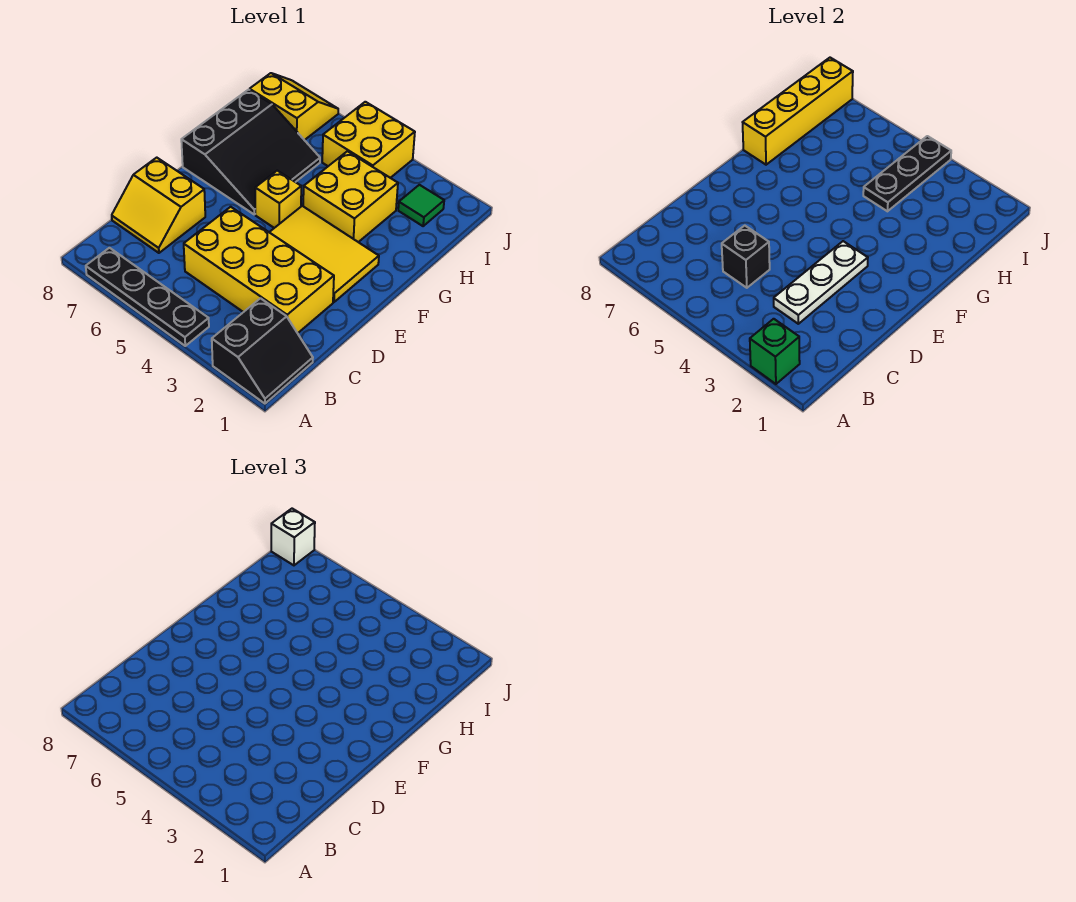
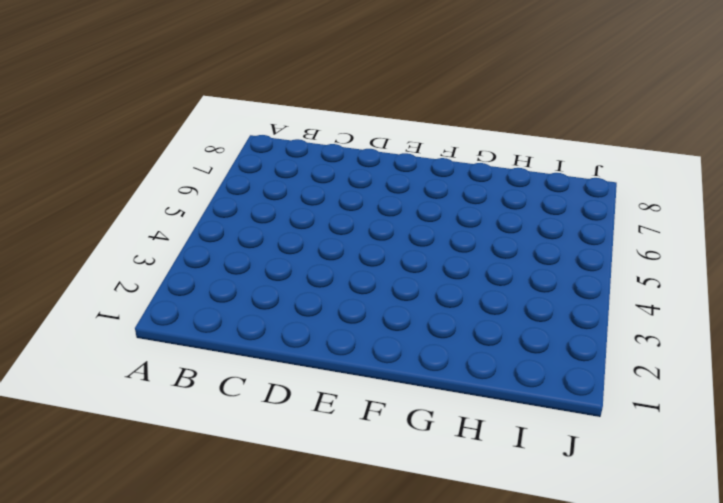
none -> black 2x2 slope [212,298,313,404]
none -> black 1x4 plate [86,248,209,346]
none -> yellow 2x4 brick [184,207,334,333]

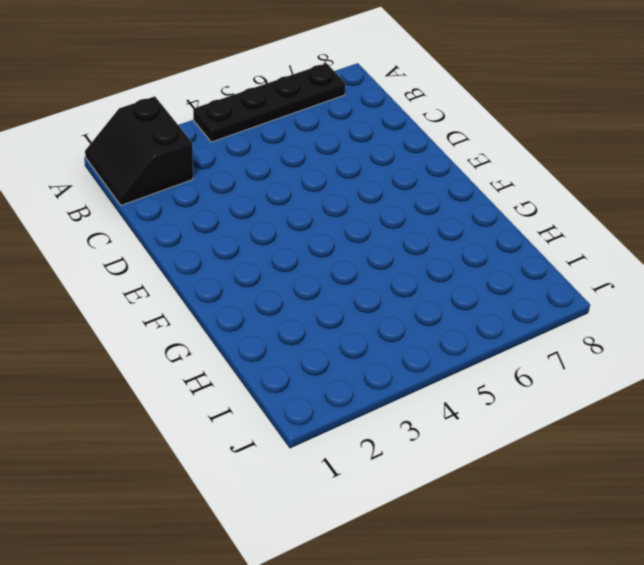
none -> yellow 2x4 brick [184,207,334,333]
none -> yellow 2x2 slope [112,158,205,253]
none -> yellow 2x3 tile [269,206,379,302]

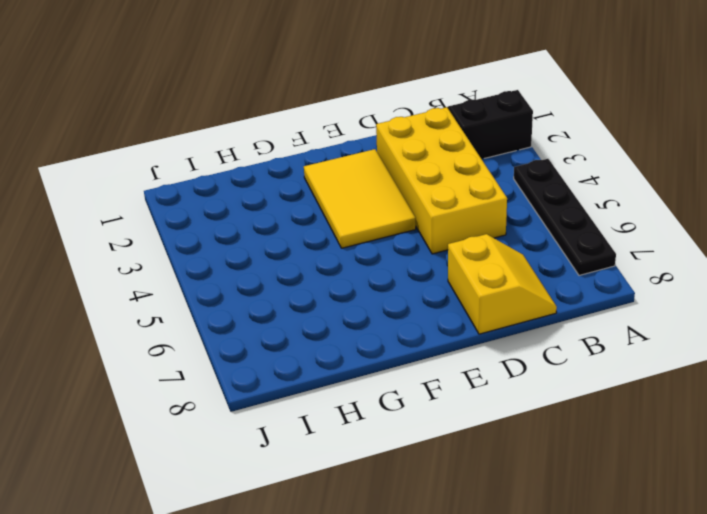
none -> yellow 1x1 brick [255,171,301,228]
none -> black 3x3 slope [181,90,320,214]
none -> yellow 2x2 brick [303,151,398,242]

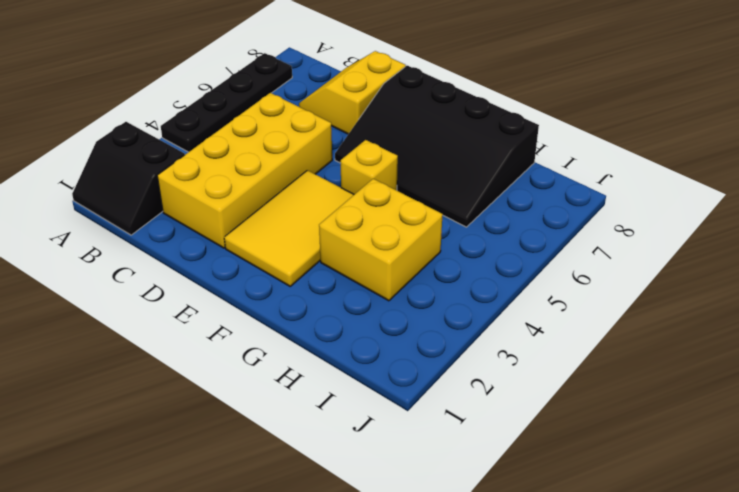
black 3x4 slope [335,66,539,227] -> black 3x3 slope [181,90,320,214]
none -> green 1x1 tile [398,185,444,226]
none -> yellow 2x2 brick [322,102,415,178]
none -> yellow 2x2 slope [250,73,338,140]

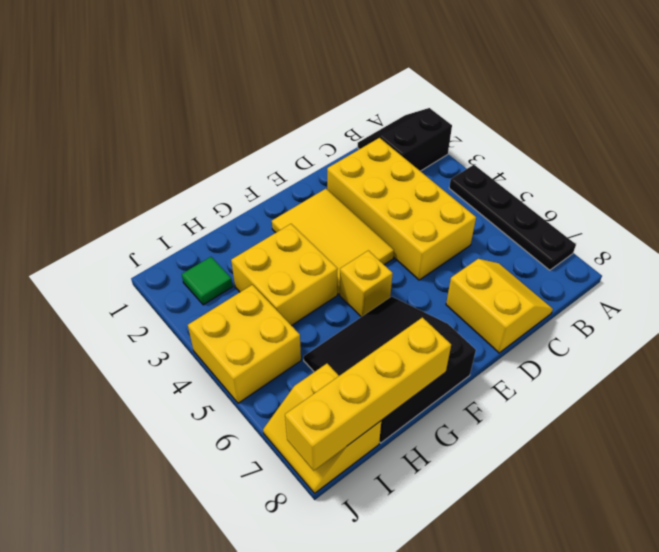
none -> green 1x1 brick [750,319,800,384]
none -> white 1x3 plate [774,241,868,324]
none -> black 1x1 brick [722,226,770,288]

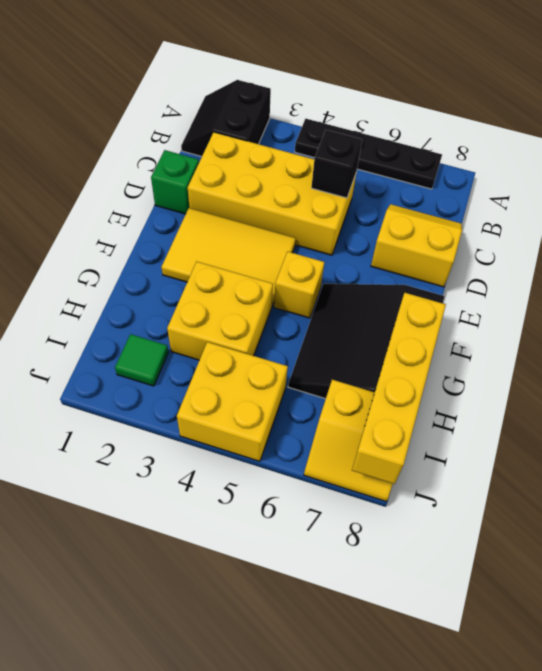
green 1x1 brick [151,150,199,214] -> green 1x1 brick moved to [750,319,800,384]
none -> white 1x3 plate [774,241,868,324]
none -> black 1x3 plate [863,136,951,211]
none -> white 1x1 brick [271,509,315,565]

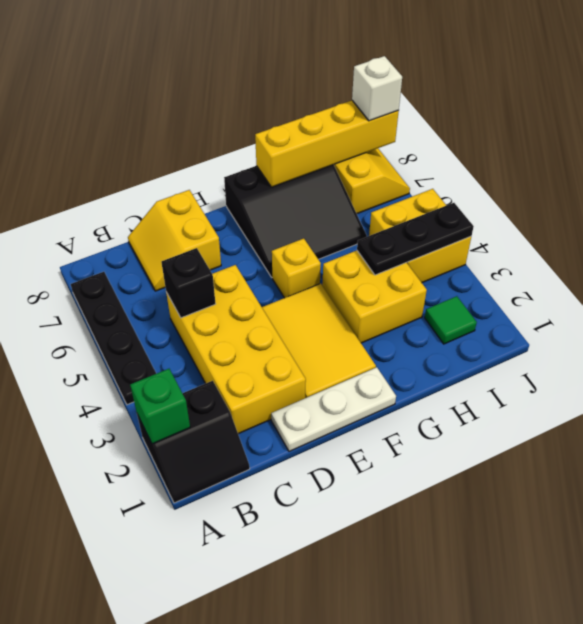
white 1x3 plate [271,367,396,451] -> white 1x3 plate moved to [774,241,868,324]

